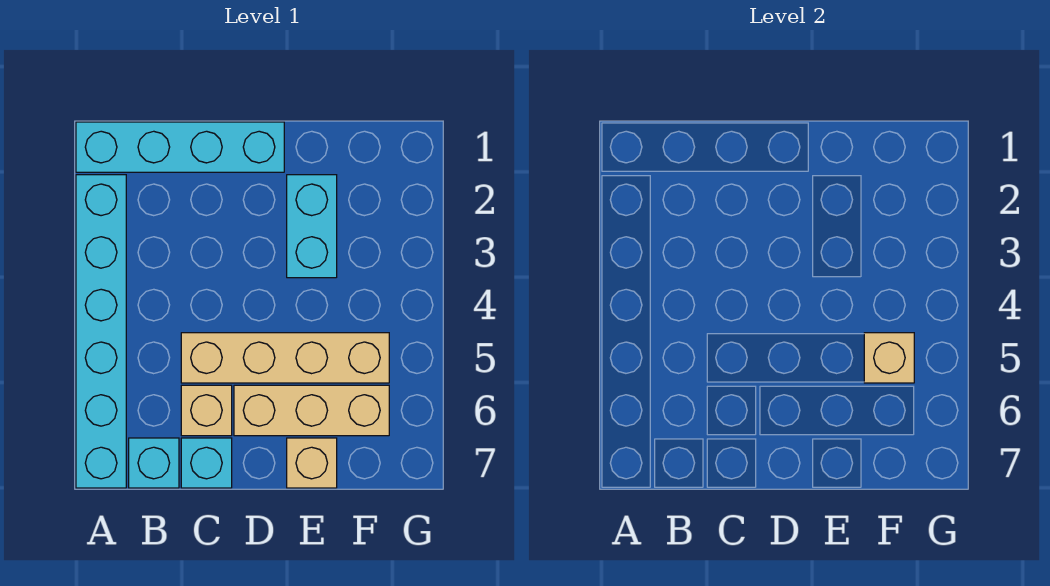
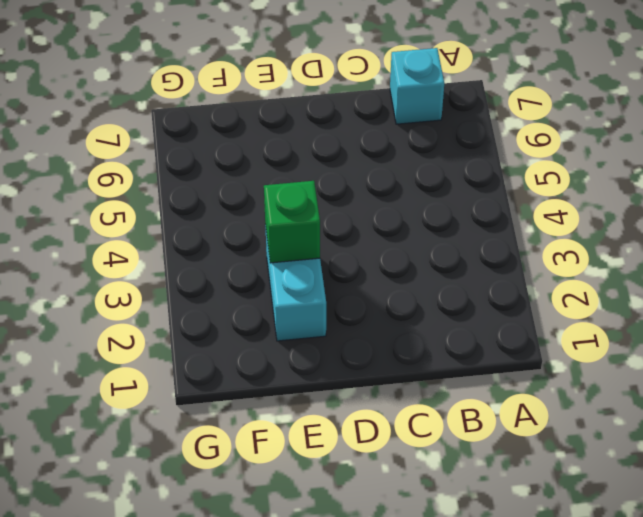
green 1x1 brick [264,181,320,263] -> none
none -> cyan 1x4 brick [76,122,284,172]
none -> cyan 1x6 brick [76,175,126,488]

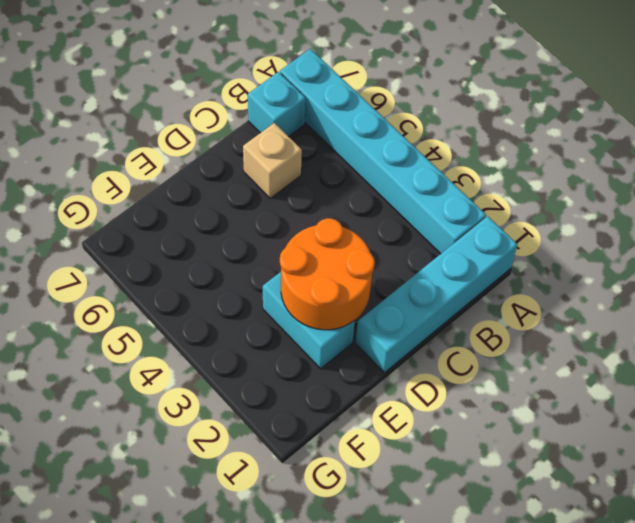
orange 2x2 round brick [280,218,375,330] -> none
none -> tan 1x4 brick [181,333,389,383]
none -> cyan 1x1 brick [181,438,232,488]

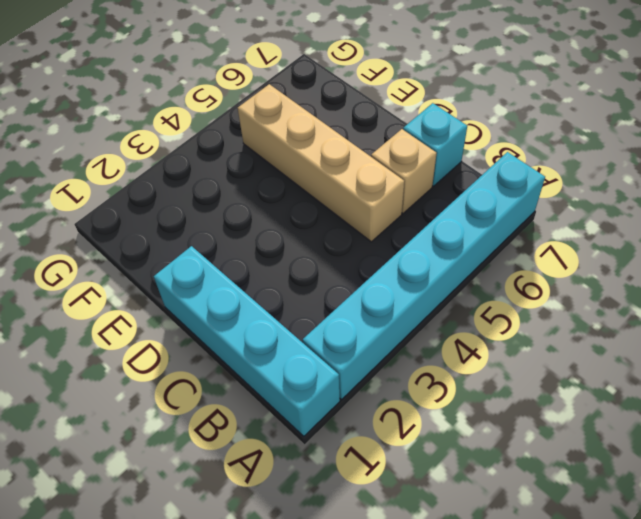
none -> cyan 1x1 brick [129,438,179,488]
none -> tan 1x3 brick [234,385,389,436]

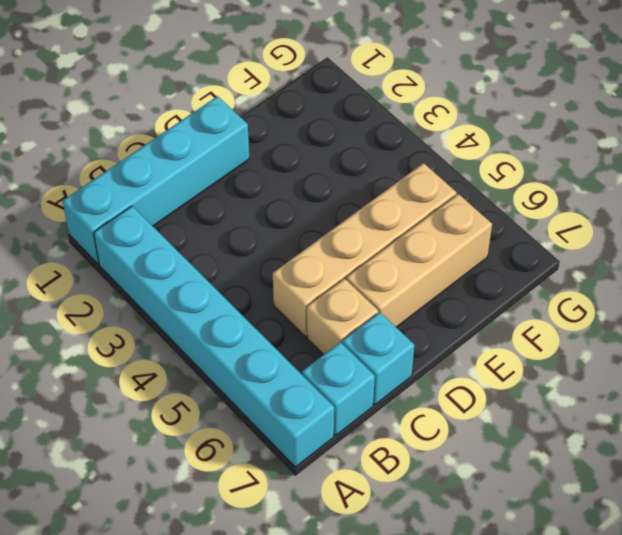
none -> cyan 1x2 brick [287,175,337,278]
none -> tan 1x1 brick [287,438,337,488]

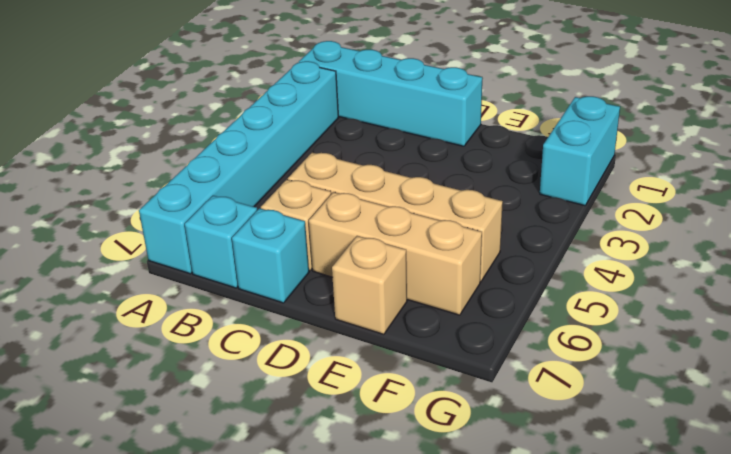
cyan 1x2 brick [540,96,620,206] -> cyan 1x2 brick moved to [287,175,337,278]
none -> tan 1x1 brick [864,333,914,383]

